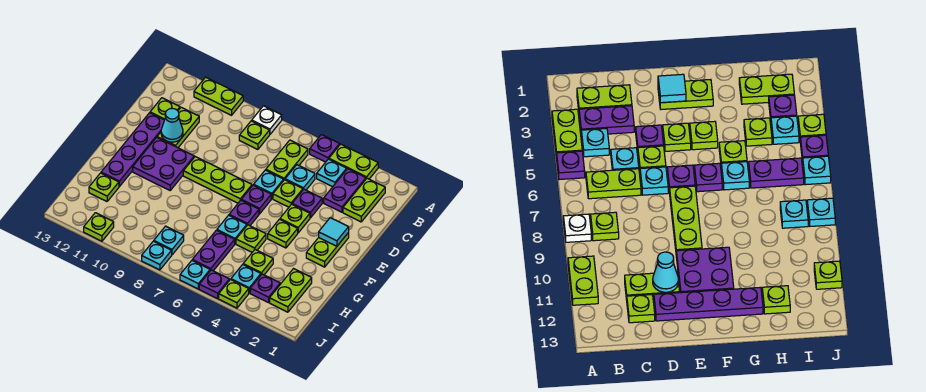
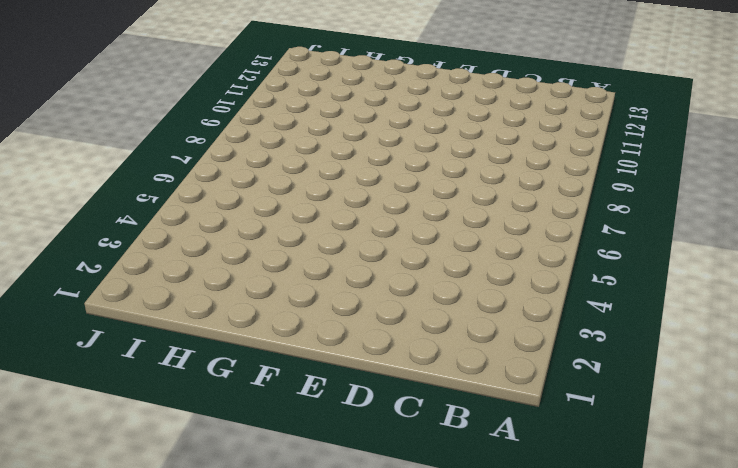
none -> lime 1x2 plate [329,144,378,179]
none -> purple 1x1 plate [310,135,340,162]
none -> white 1x1 plate [252,106,282,134]
none -> lime 1x2 plate [194,77,243,115]

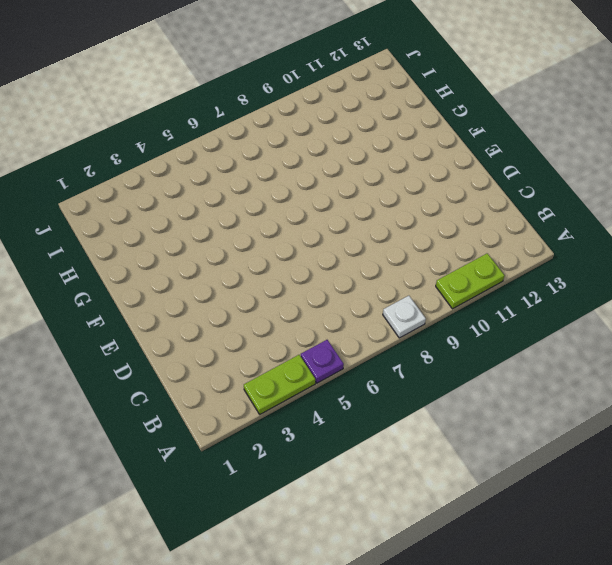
none -> lime 1x2 plate [343,178,385,222]
none -> purple 1x2 plate [324,169,366,212]
none -> cyan 1x1 plate [317,159,347,187]
none -> lime 1x2 plate [266,140,308,180]

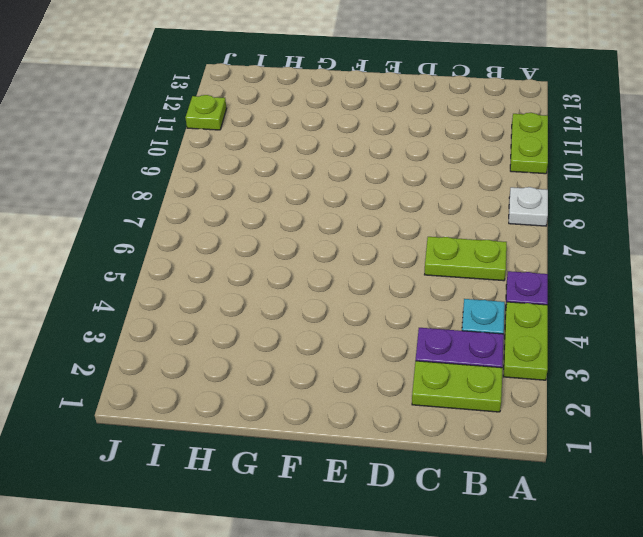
none -> lime 1x1 plate [239,121,270,150]
none -> cyan 1x1 plate [285,165,315,190]
none -> lime 1x2 plate [157,107,199,148]
none -> lime 1x1 plate [150,98,180,120]

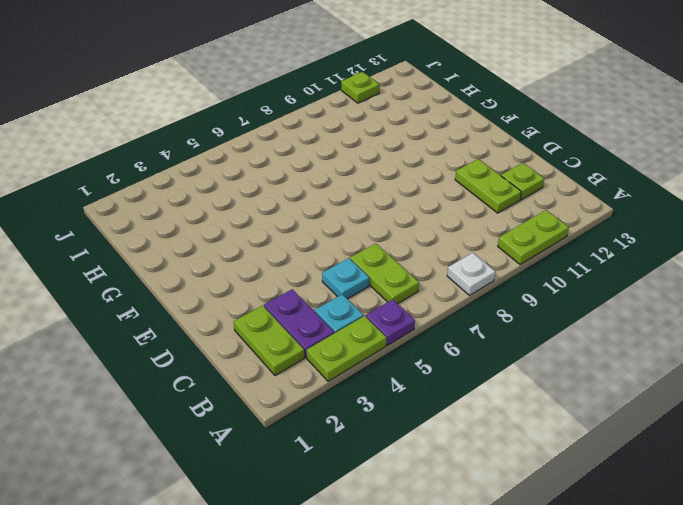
none -> lime 1x1 plate [239,121,270,150]
none -> purple 1x1 plate [292,189,322,218]
none -> lime 1x1 plate [273,180,303,207]
none -> cyan 1x1 plate [254,170,284,199]

